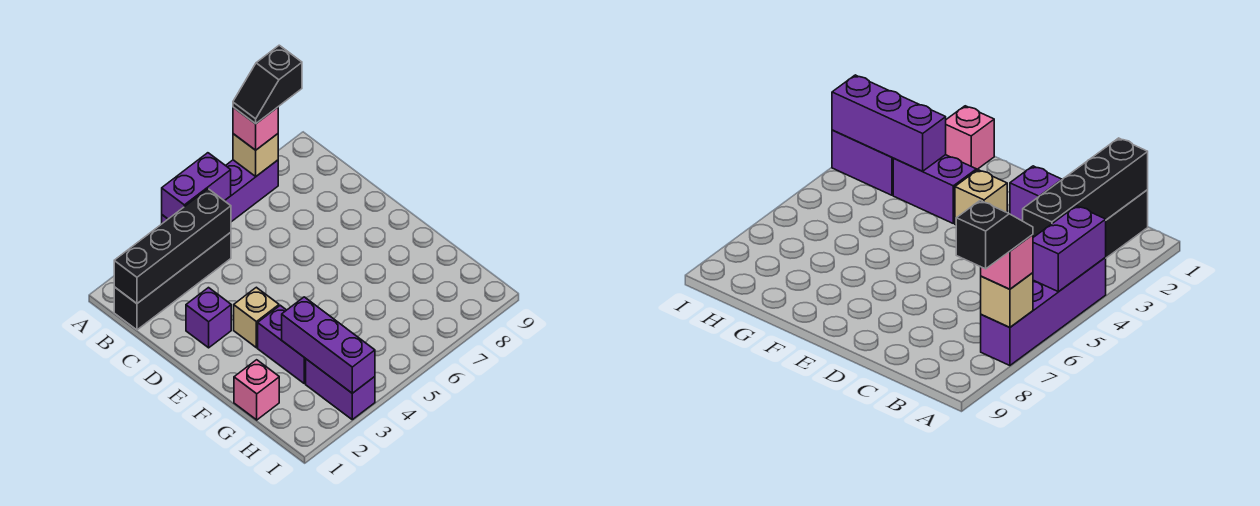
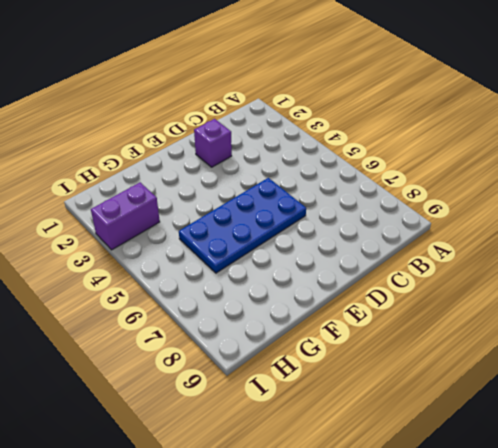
blue 2x4 plate [179,178,306,273] -> none
none -> purple 1x4 brick [162,160,278,223]
none -> black 1x4 brick [114,232,231,330]
none -> tan 1x1 brick [234,287,279,348]

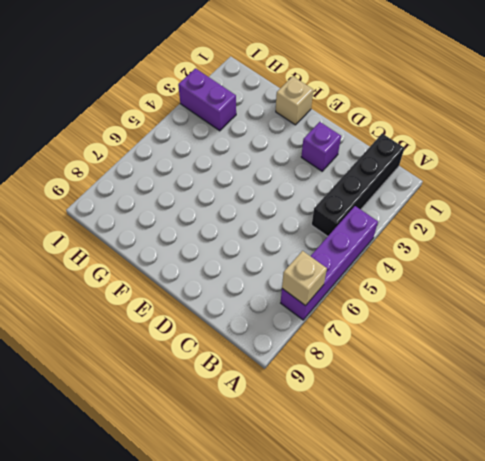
tan 1x1 brick [276,76,313,125] -> tan 1x1 brick moved to [234,287,279,348]
none -> purple 1x2 brick [258,305,306,384]
none -> pink 1x1 brick [234,360,279,420]
none -> purple 1x2 brick [162,153,231,219]

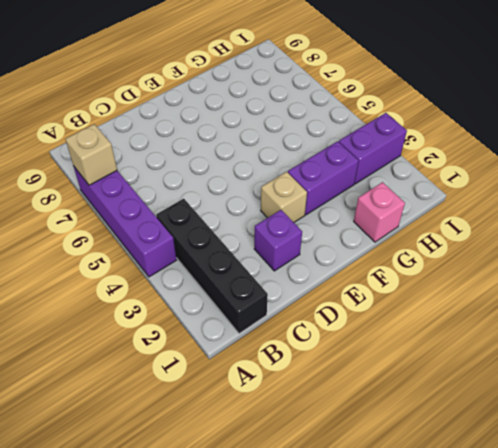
none -> purple 1x2 brick [162,153,231,219]
none -> black 1x4 brick [114,189,231,303]
none -> purple 1x3 brick [282,297,375,393]

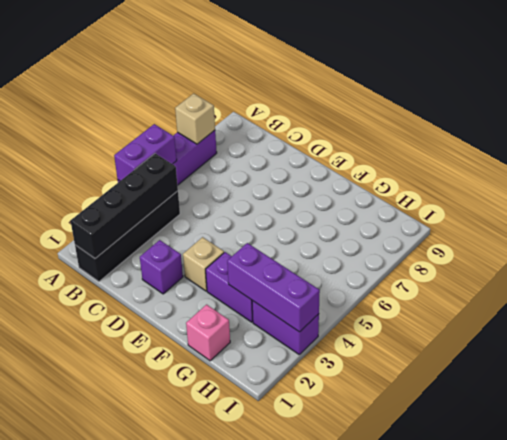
none -> pink 1x1 brick [233,107,278,150]
none -> black 1x2 slope [233,45,302,124]

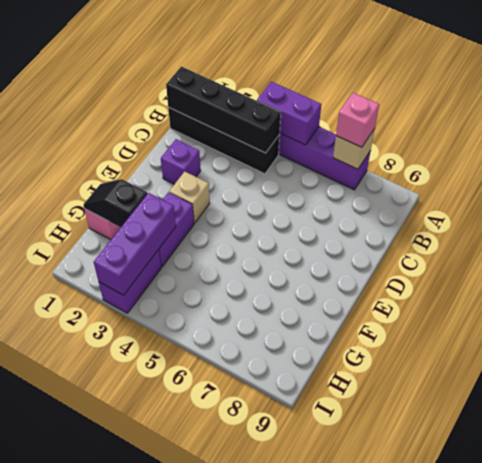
black 1x2 slope [83,179,147,227] -> black 1x2 slope moved to [233,45,302,124]

